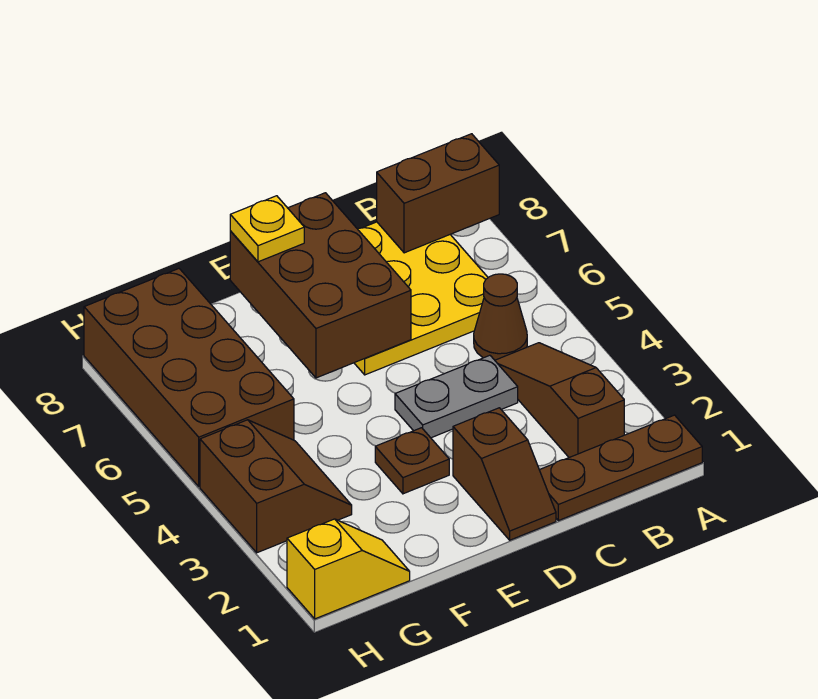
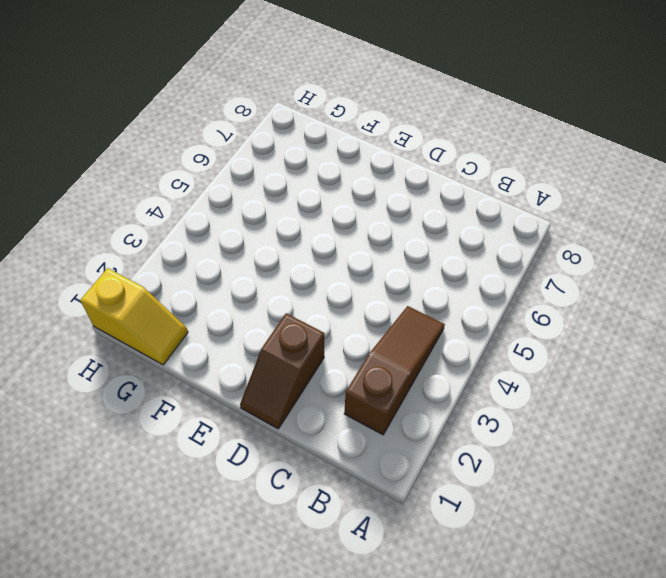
none -> brown 1x3 plate [540,415,702,521]
none -> brown 1x1 cone [474,274,527,360]
none -> yellow 3x3 plate [354,222,488,375]

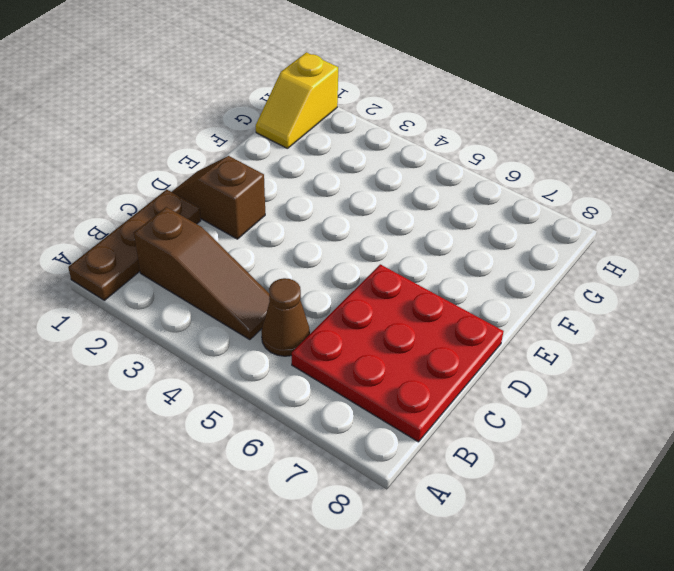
red 3x3 plate [292,264,504,442] -> yellow 3x3 plate [354,222,488,375]
none -> grey 1x2 plate [395,355,518,438]
none -> brown 1x1 plate [375,428,449,494]
none -> brown 2x2 slope [200,420,352,553]

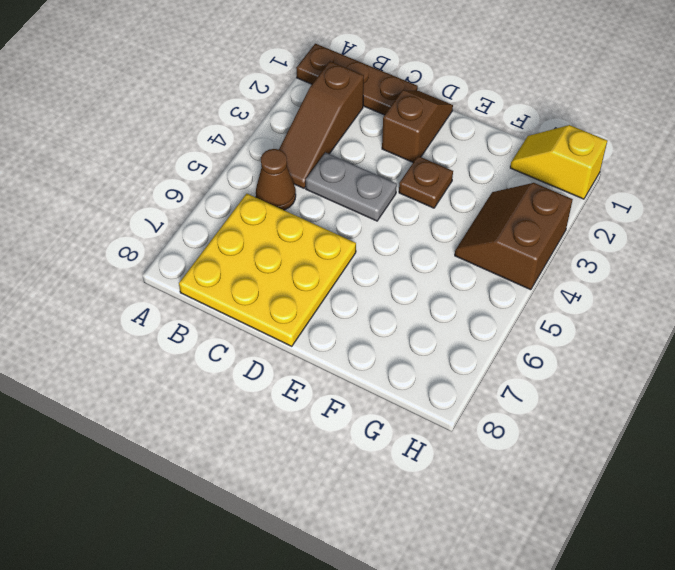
none -> brown 2x4 brick [84,269,294,487]
none -> brown 1x2 brick [377,134,499,253]
none -> brown 2x3 brick [230,193,411,378]

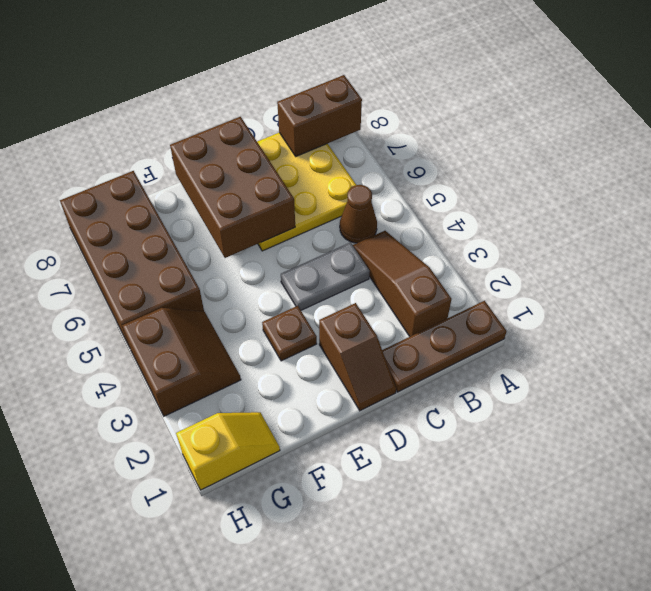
none -> yellow 1x1 plate [230,196,304,262]

